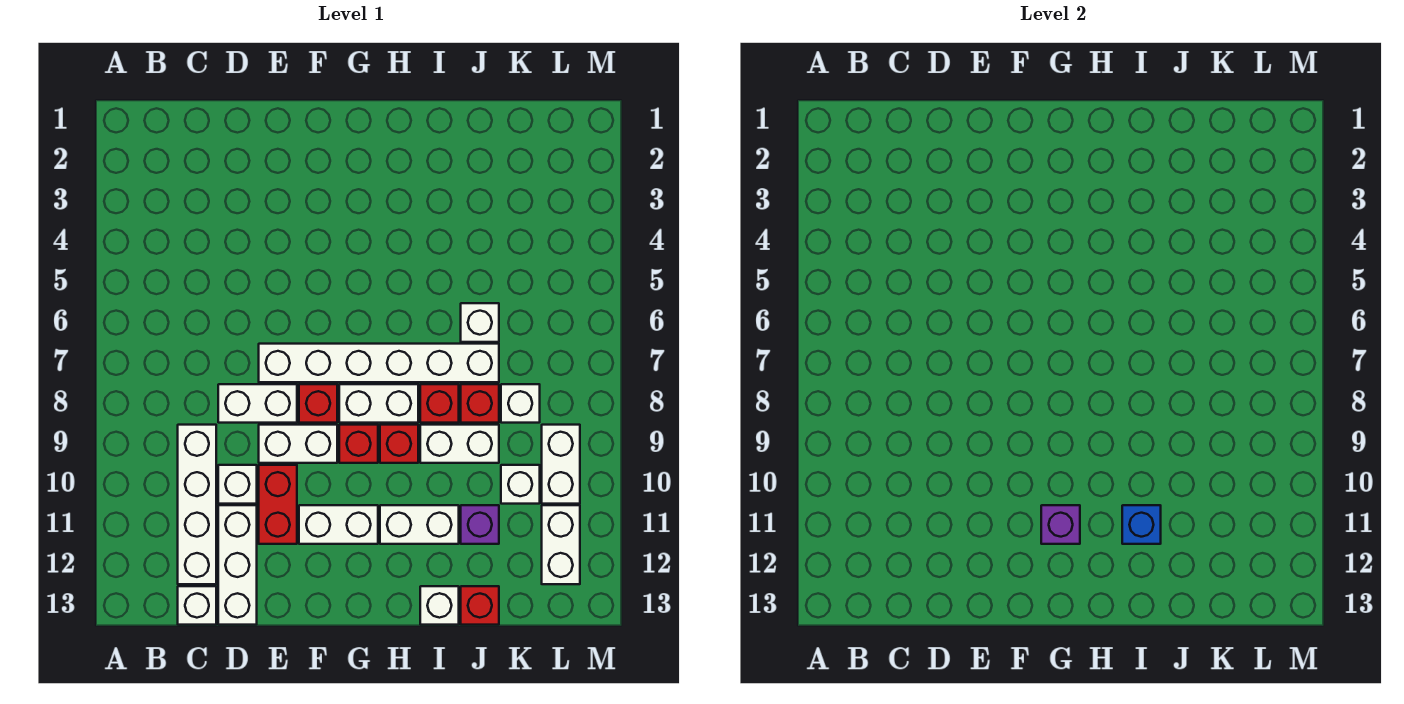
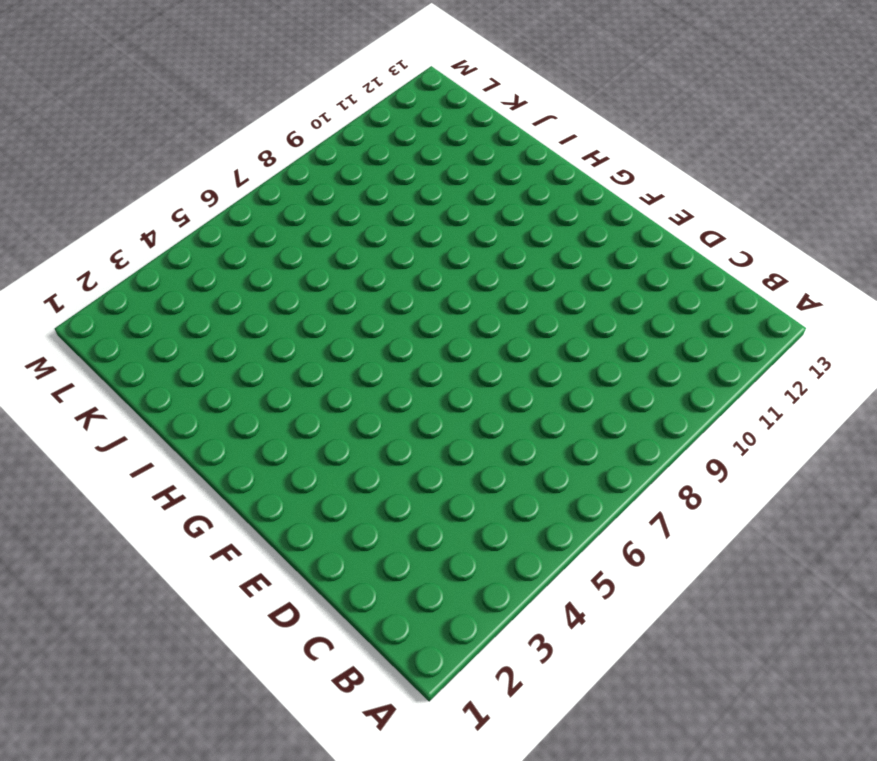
none -> white 1x4 brick [178,425,216,584]
none -> white 1x1 brick [178,586,216,625]
none -> white 1x2 brick [218,384,297,423]

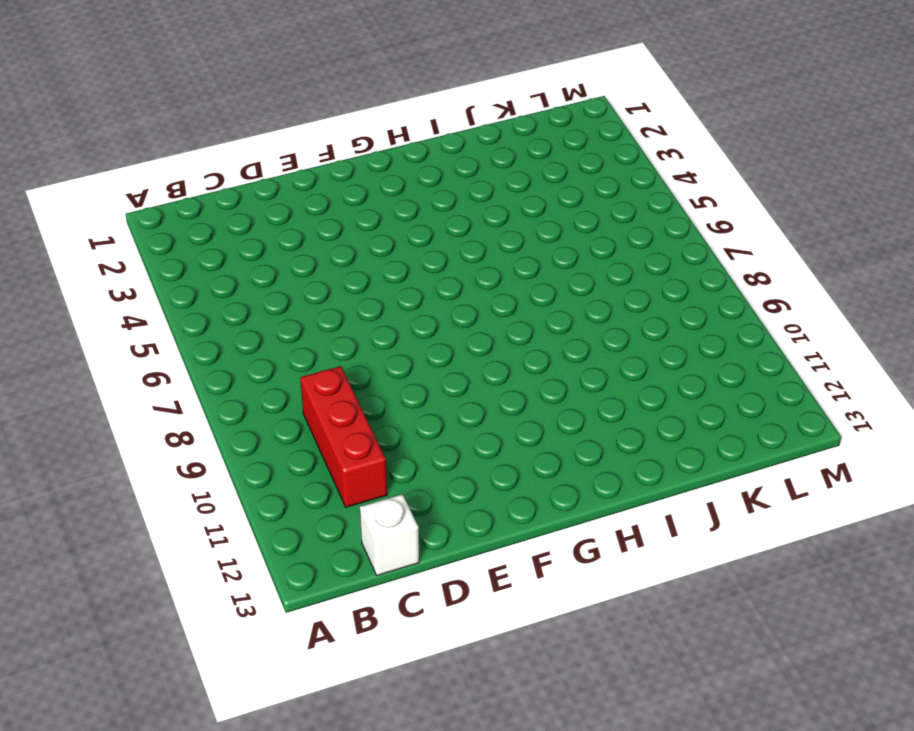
red 1x3 brick [300,366,387,507] -> white 1x4 brick [178,425,216,584]
none -> white 1x2 brick [218,384,297,423]
none -> white 1x1 brick [218,465,257,504]
none -> white 1x3 brick [218,505,257,625]

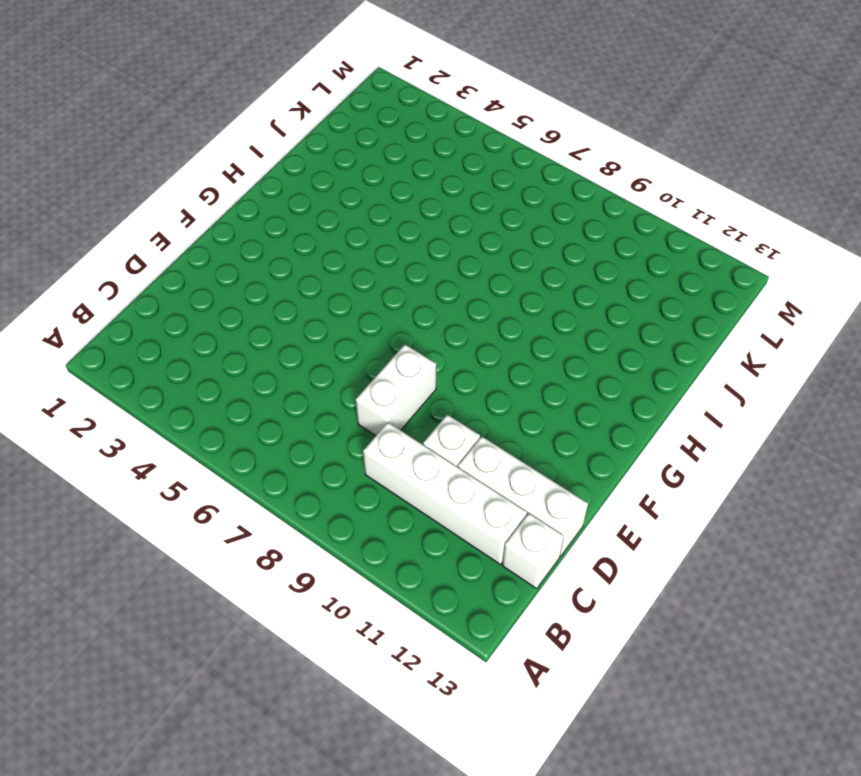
none -> white 1x6 brick [259,344,499,382]
none -> white 1x2 brick [259,425,337,463]
none -> red 1x2 brick [259,465,297,544]

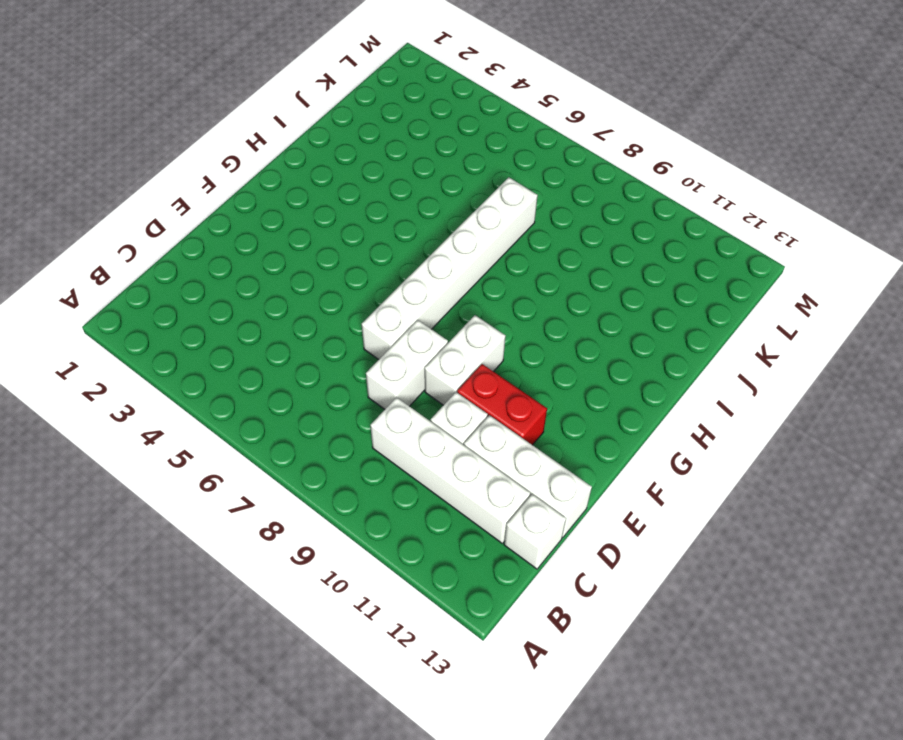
none -> red 1x1 brick [299,384,337,423]
none -> white 1x2 brick [299,505,378,544]
none -> white 1x2 brick [339,384,418,423]

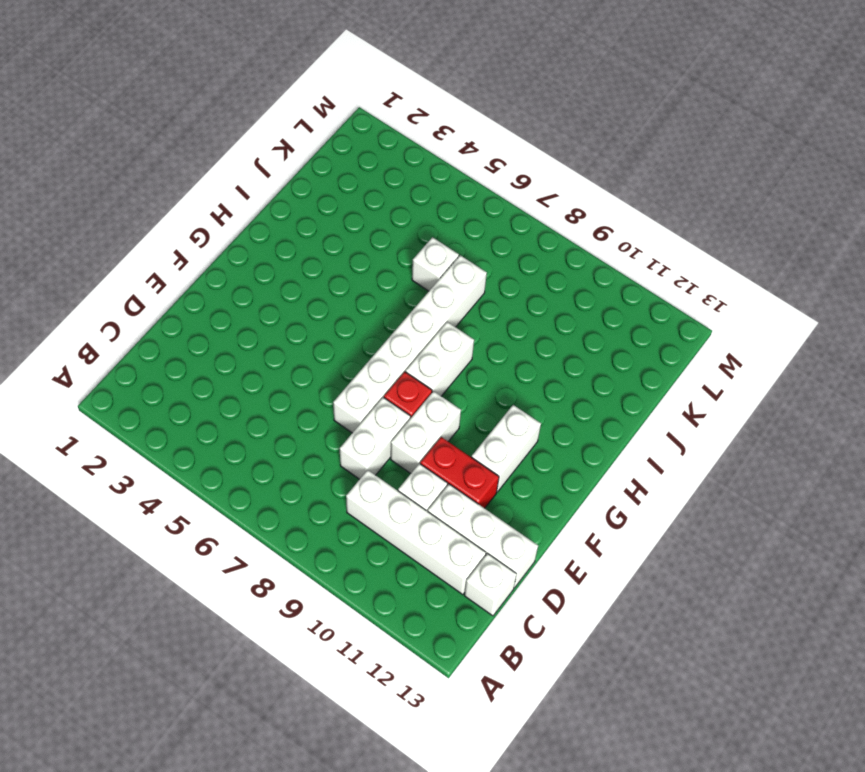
none -> red 1x1 brick [339,425,378,463]
none -> red 1x1 brick [380,425,418,463]
none -> white 1x2 brick [380,505,459,544]

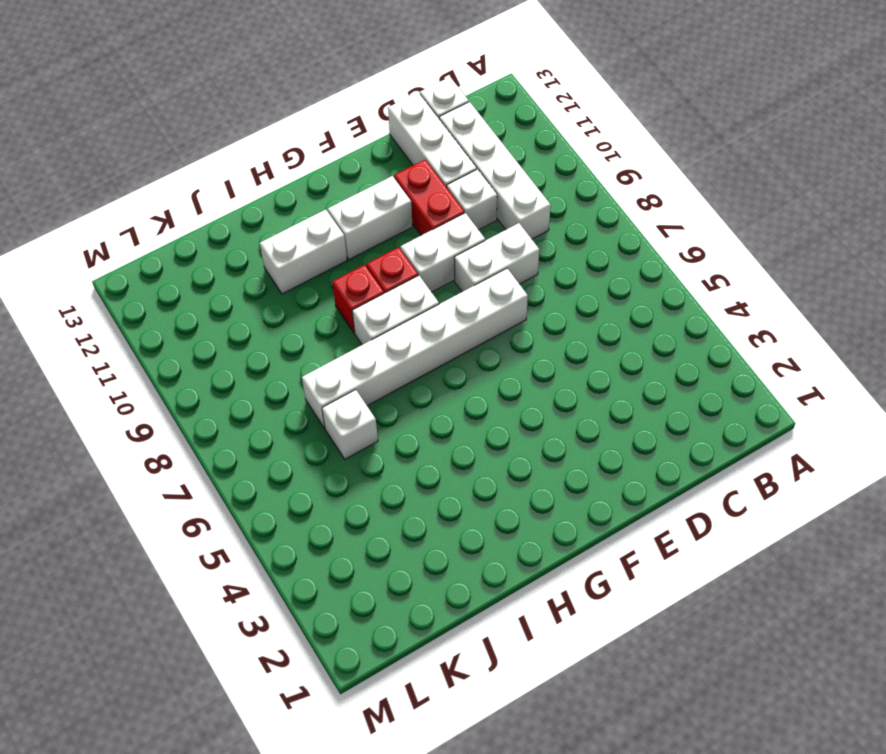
none -> red 1x1 brick [299,384,337,423]
none -> red 1x1 brick [420,384,459,423]
none -> white 1x2 brick [420,425,499,463]

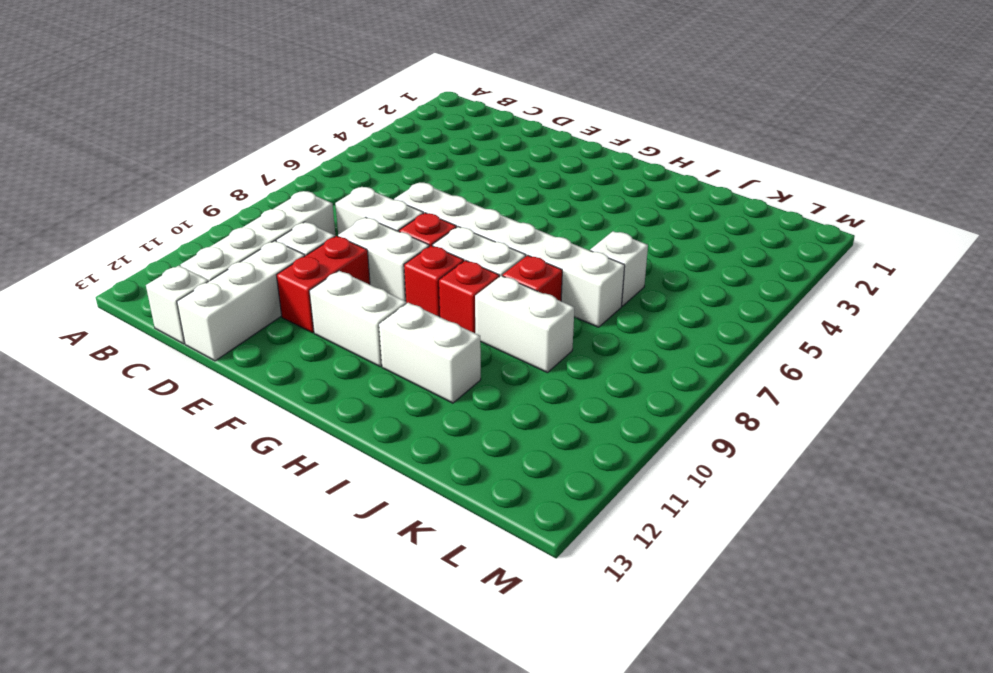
none -> white 1x1 brick [420,586,459,625]
none -> red 1x1 brick [461,384,499,423]
none -> purple 1x1 brick [461,505,499,544]

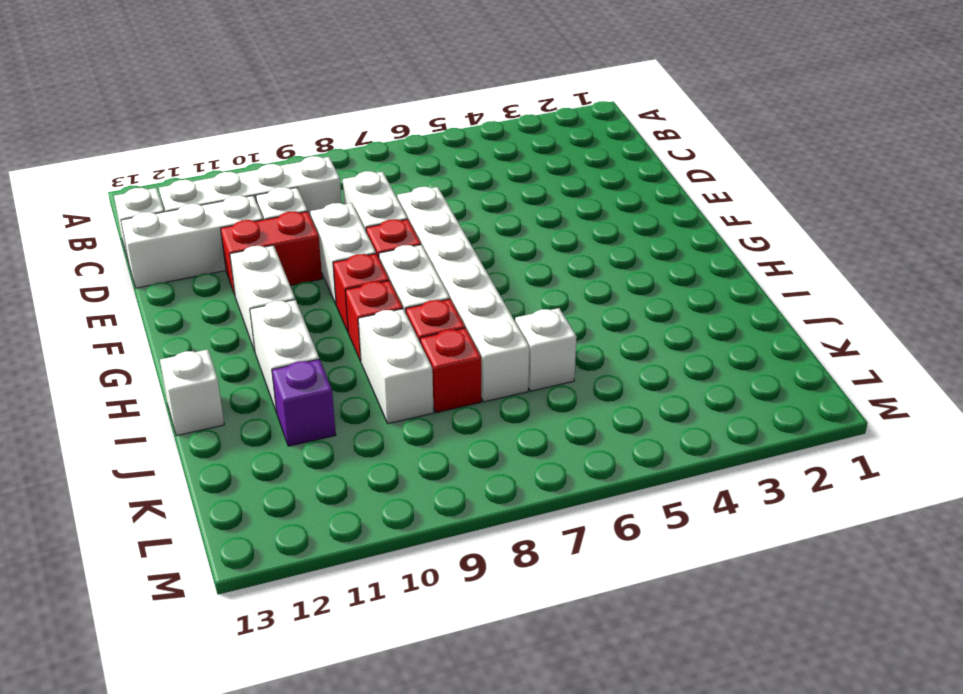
none -> red 1x1 brick [461,586,499,625]
none -> white 1x1 brick [501,384,540,423]
none -> white 1x1 brick [501,465,540,504]

